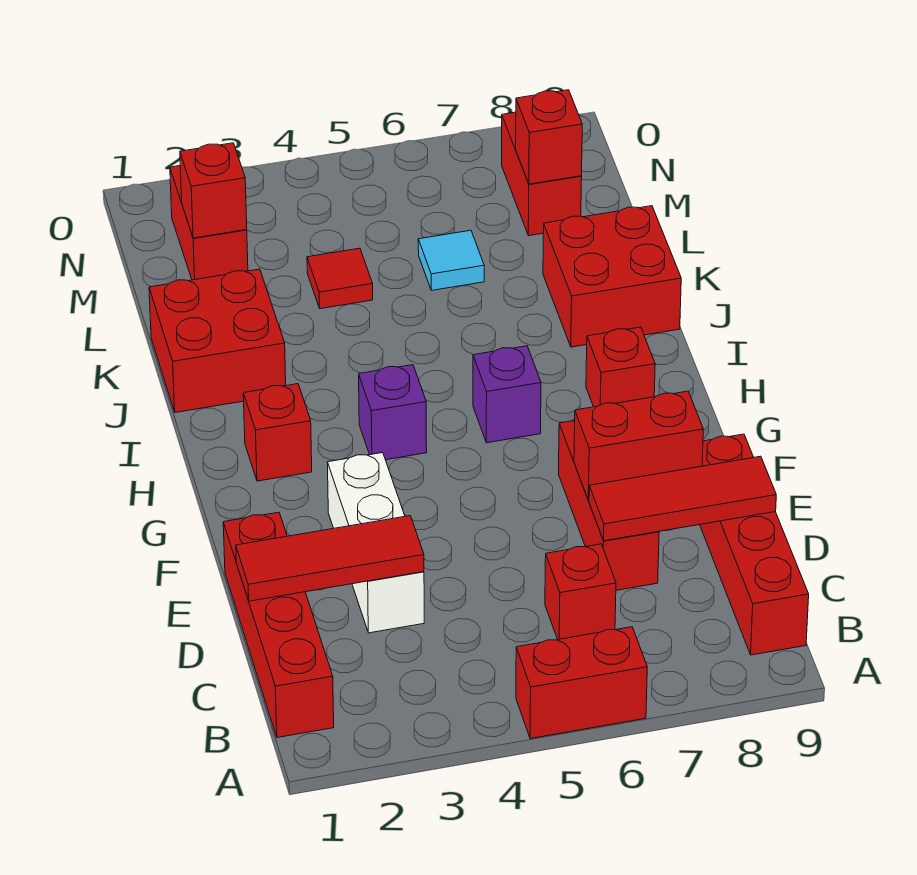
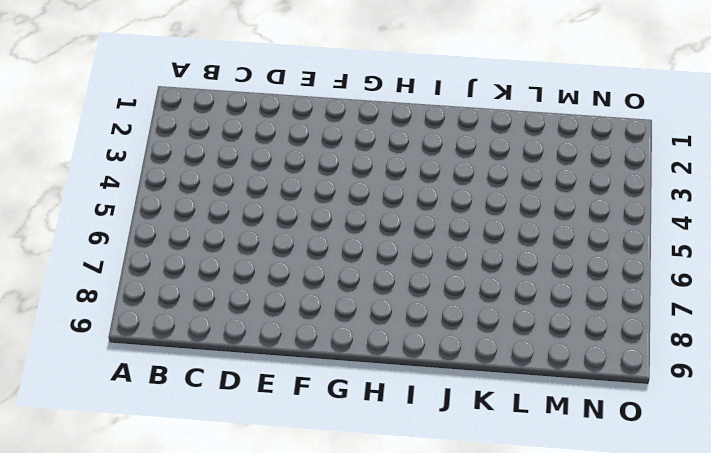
none -> red 1x2 brick [516,627,647,739]
none -> red 1x4 brick [223,512,334,738]
none -> red 1x4 brick [700,434,809,655]

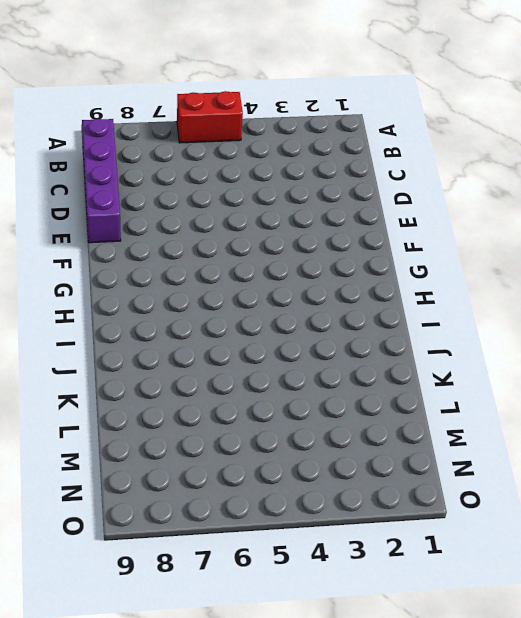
purple 1x4 brick [82,119,121,243] -> red 1x4 brick [700,434,809,655]
none -> red 1x4 brick [223,512,334,738]
none -> red 1x1 brick [545,544,616,640]
none -> white 1x3 brick [328,453,424,633]

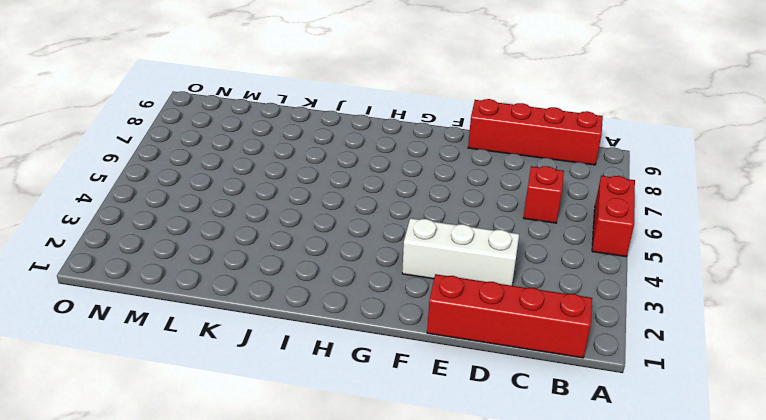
none -> red 1x3 brick [559,421,659,590]
none -> red 1x1 brick [243,384,312,481]
none -> purple 1x1 brick [359,365,427,460]

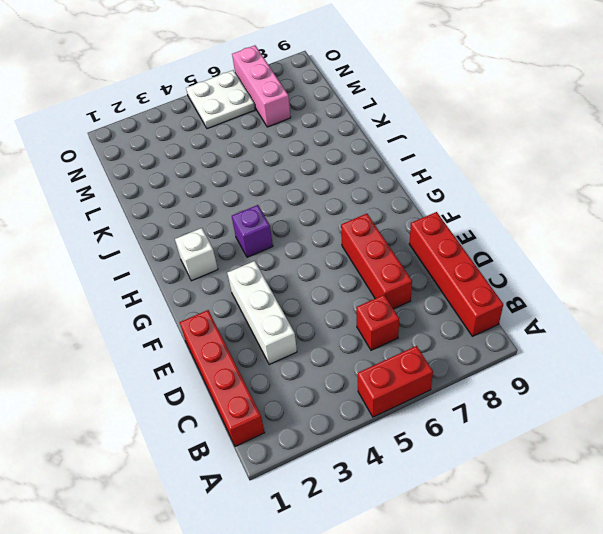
white 1x1 brick [175,228,218,281] -> red 1x1 brick [243,384,312,481]
pink 1x3 brick [232,45,291,127] -> none
white 2x2 plate [186,70,255,129] -> none
none -> purple 1x1 brick [473,346,541,443]
none -> red 1x1 brick [586,327,655,407]
none -> red 2x2 brick [149,269,286,413]

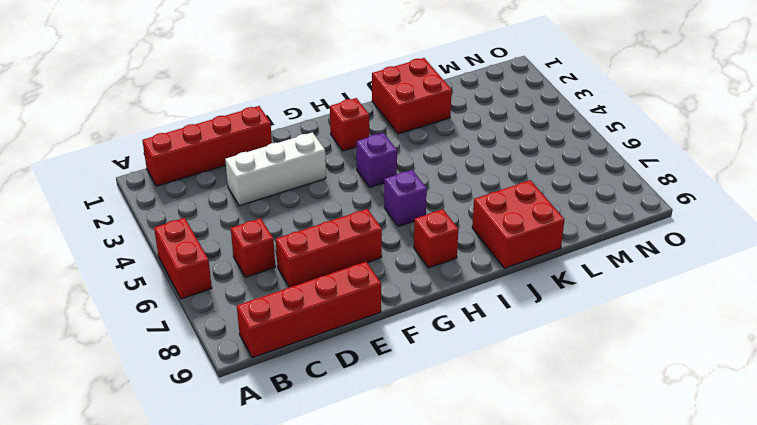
none -> red 1x1 tile [307,248,373,309]
none -> cyan 1x1 tile [418,230,484,290]
none -> red 1x2 brick [170,166,248,280]

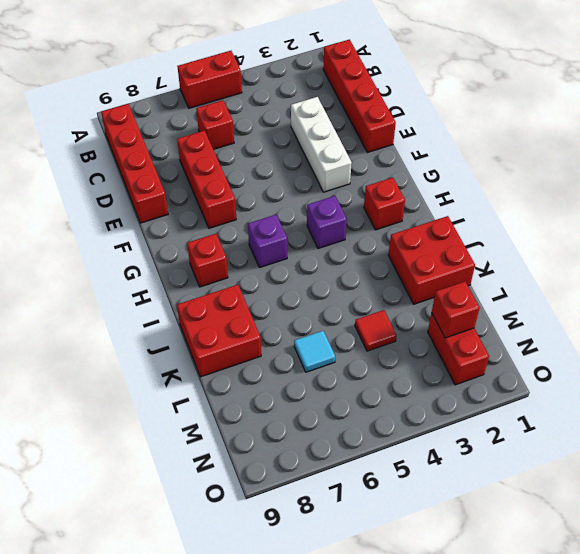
none -> red 1x2 brick [502,112,582,236]
none -> red 1x3 tile [236,516,424,601]
none -> red 1x3 tile [589,456,776,541]

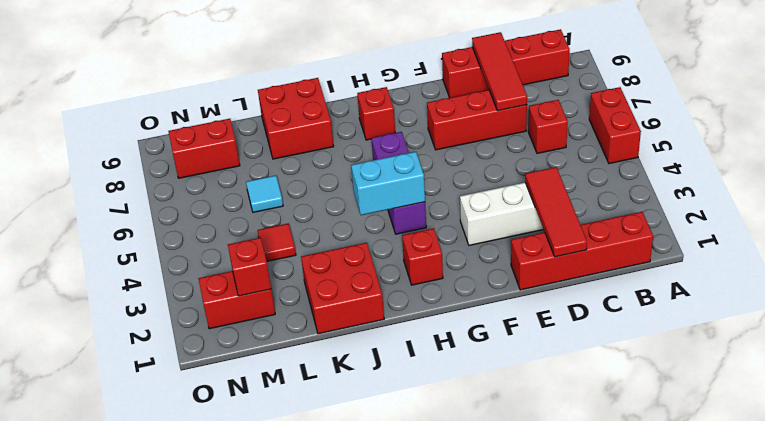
cyan 1x2 brick [351,152,425,215] -> none
none -> red 1x2 brick [574,391,703,500]
none -> red 1x1 brick [516,90,582,184]

